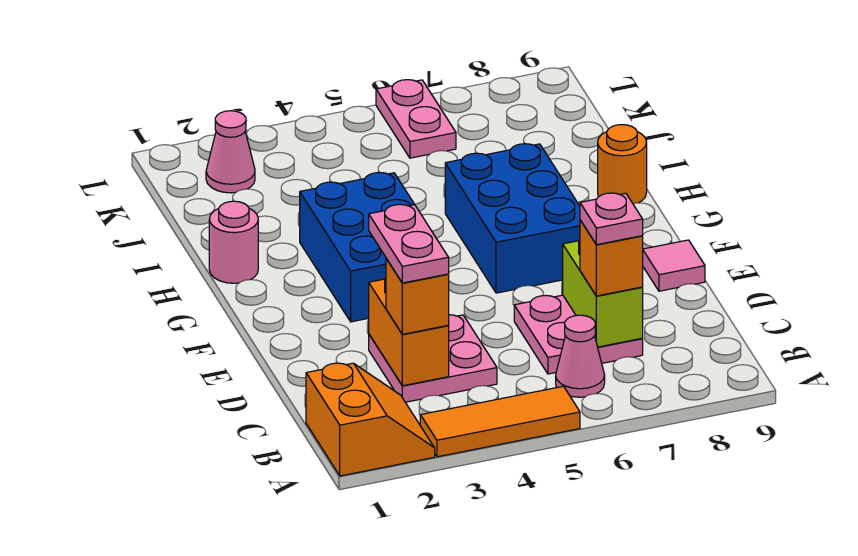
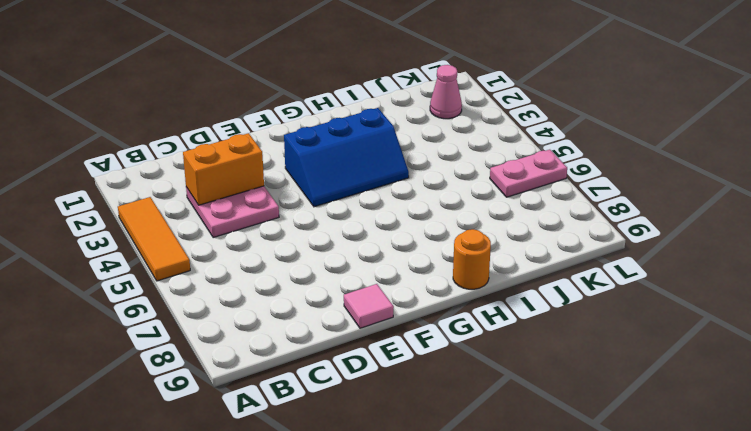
blue 2x3 slope [284,108,409,207] -> blue 2x3 brick [300,172,415,322]
none -> orange 2x2 slope [306,363,435,476]
none -> pink 1x1 cone [556,315,605,397]
none -> pink 2x2 plate [514,295,643,374]

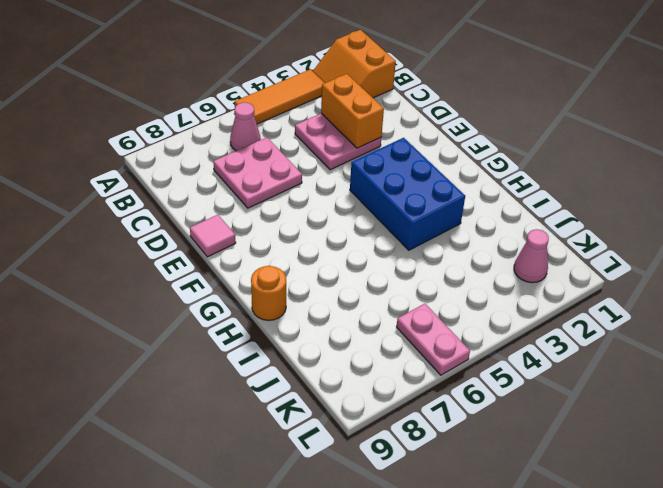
none -> blue 2x3 brick [445,144,580,293]
none -> pink 1x1 round brick [209,201,258,283]
none -> lime 1x2 brick [563,241,643,347]

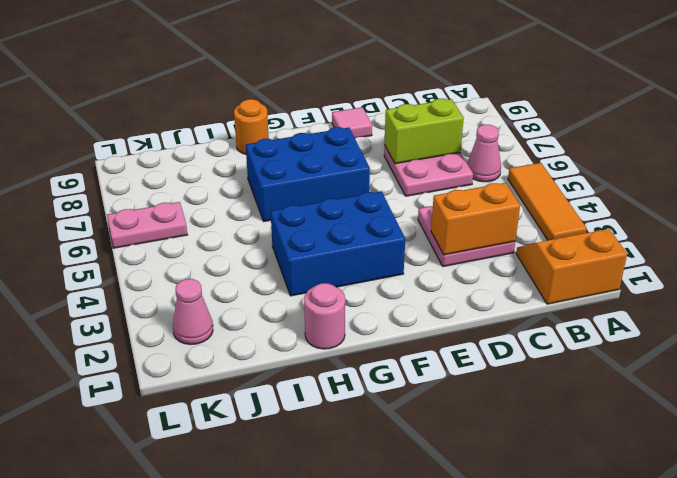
none -> orange 1x1 brick [386,259,449,334]
none -> orange 1x1 brick [580,220,643,296]
none -> pink 1x2 plate [369,204,449,283]

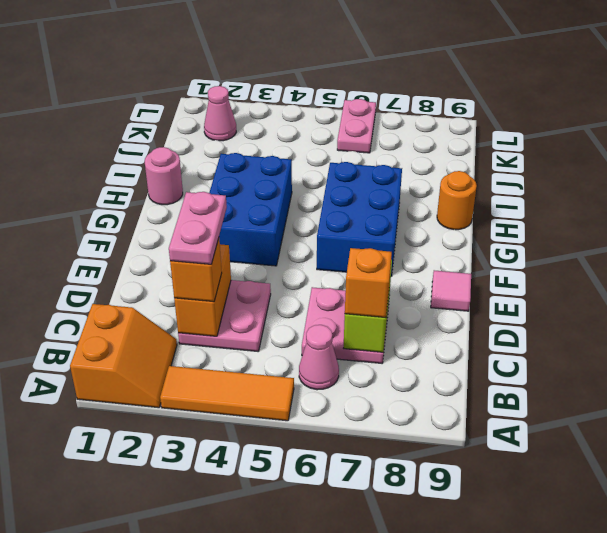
none -> pink 1x1 plate [580,193,643,245]

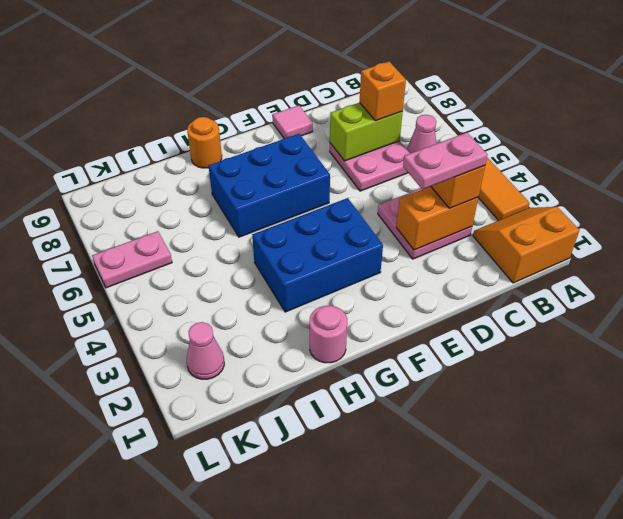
none -> pink 1x1 plate [580,193,643,245]

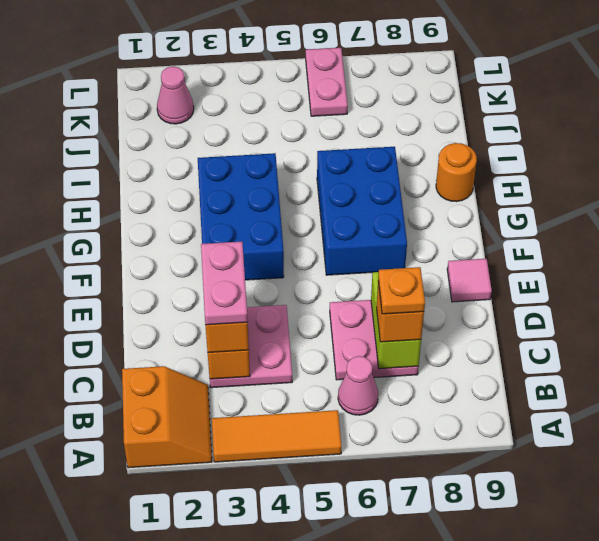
orange 1x1 plate [378,267,425,314] -> pink 1x1 plate [580,193,643,245]
none -> pink 1x1 round brick [209,201,258,283]

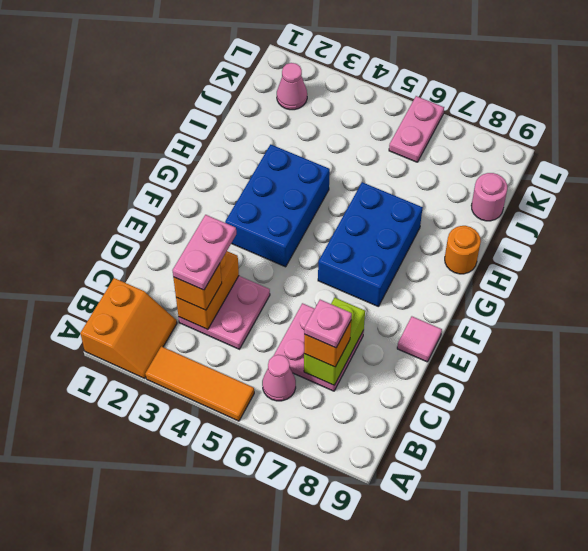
pink 1x1 round brick [471,173,507,221] -> pink 1x1 round brick moved to [209,201,258,283]

